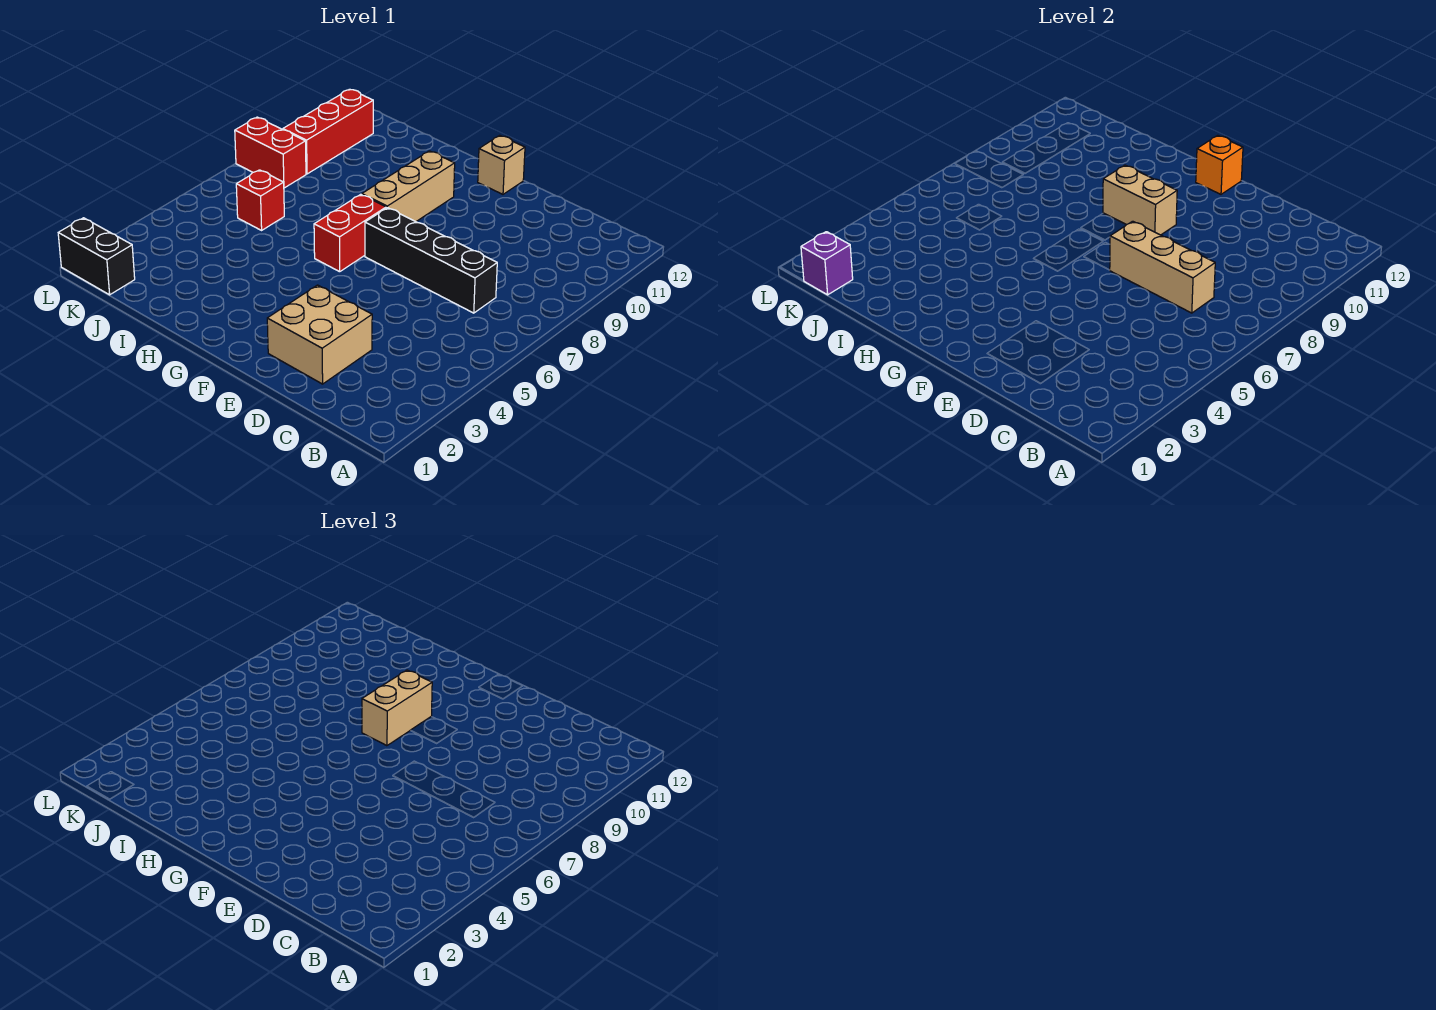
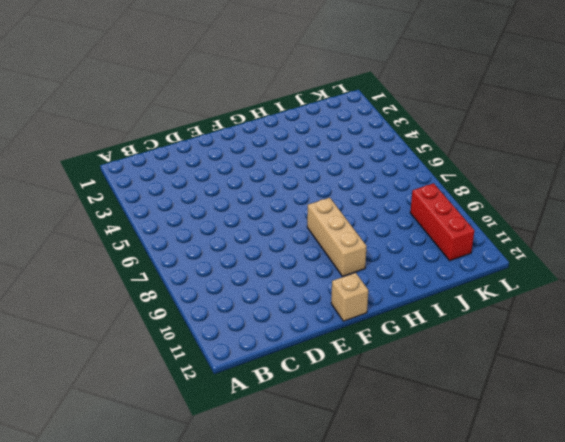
none -> black 1x4 brick [365,208,497,313]
none -> tan 2x2 brick [267,285,372,384]
none -> red 1x2 brick [314,194,386,272]

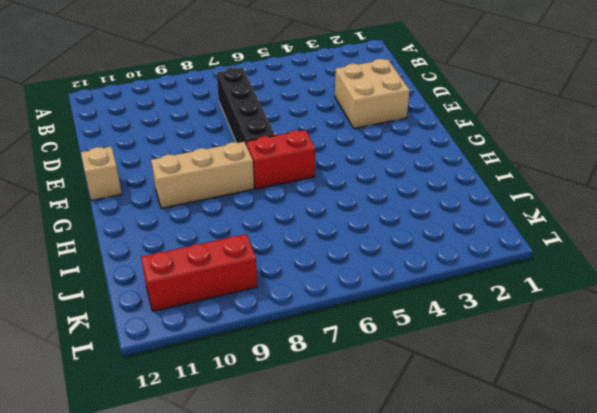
none -> red 1x1 brick [236,170,284,230]
none -> black 1x2 brick [58,218,135,295]
none -> red 1x2 brick [235,117,306,188]

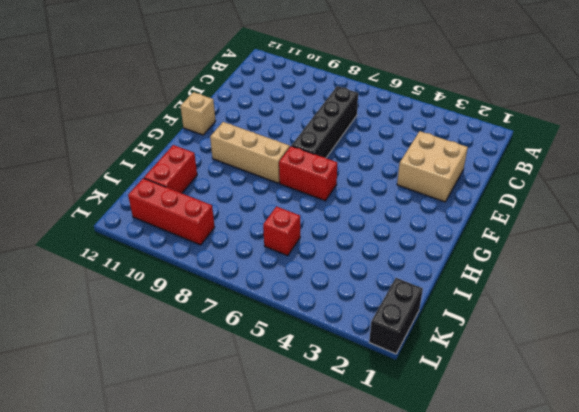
red 1x2 brick [144,145,197,193] -> red 1x2 brick moved to [235,117,306,188]
none -> tan 1x3 brick [1110,221,1215,313]
none -> tan 1x2 brick [1103,165,1177,235]
none -> orange 1x1 brick [1196,135,1243,194]

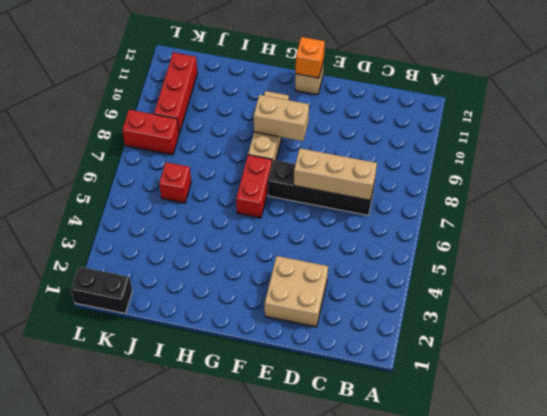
none -> purple 1x1 brick [801,232,853,295]
none -> tan 1x2 brick [362,670,432,746]

